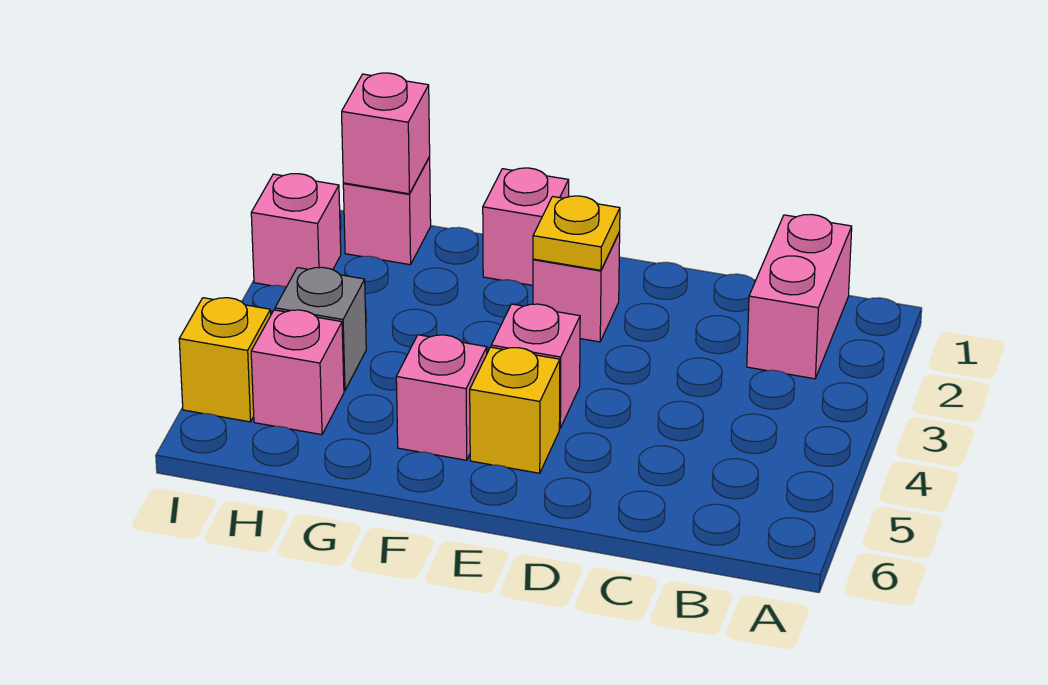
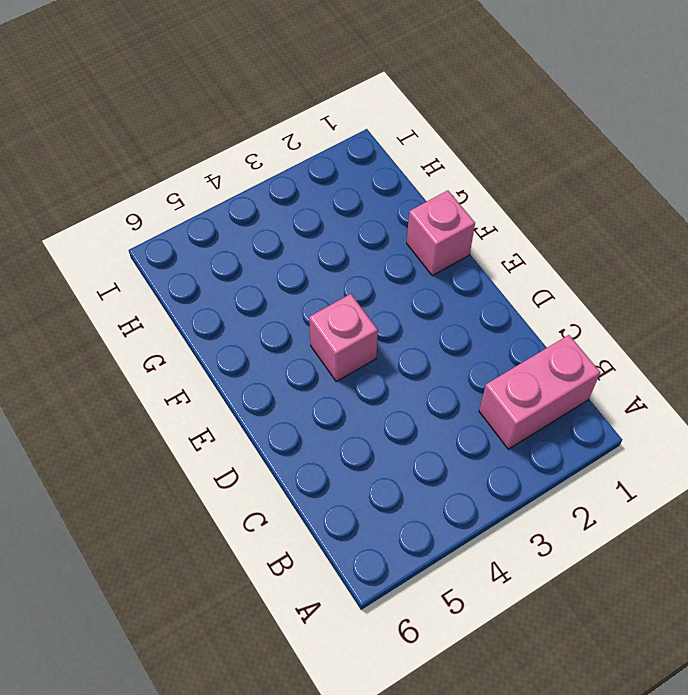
none -> pink 1x1 brick [533,232,620,342]
none -> yellow 1x1 brick [470,347,560,473]
none -> pink 1x1 brick [396,335,487,460]

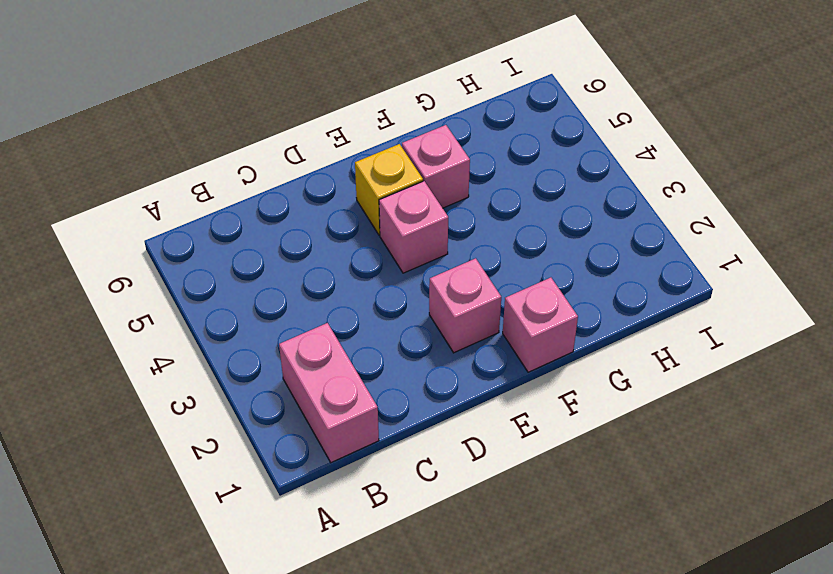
none -> pink 1x1 brick [343,157,431,265]
none -> grey 1x1 brick [275,267,366,391]
none -> pink 1x1 brick [251,310,344,435]

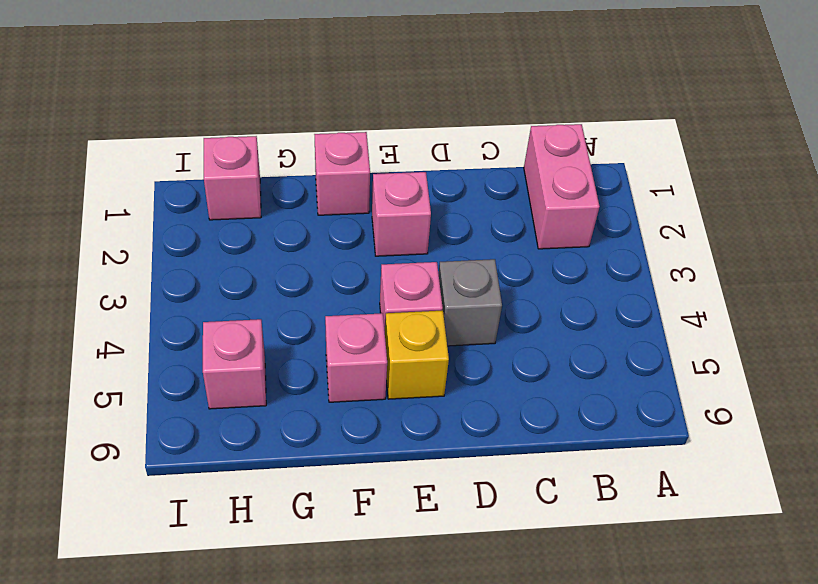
grey 1x1 brick [439,259,502,346] -> grey 1x1 brick moved to [275,267,366,391]
none -> pink 1x1 brick [251,174,341,287]
none -> yellow 1x1 brick [179,298,271,422]
none -> yellow 1x1 plate [533,196,620,270]

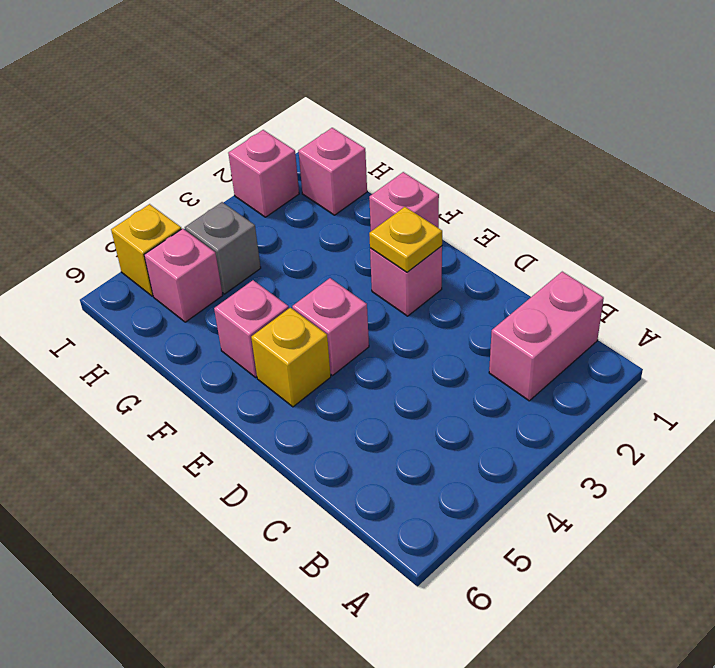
none -> pink 1x1 brick [342,73,430,194]

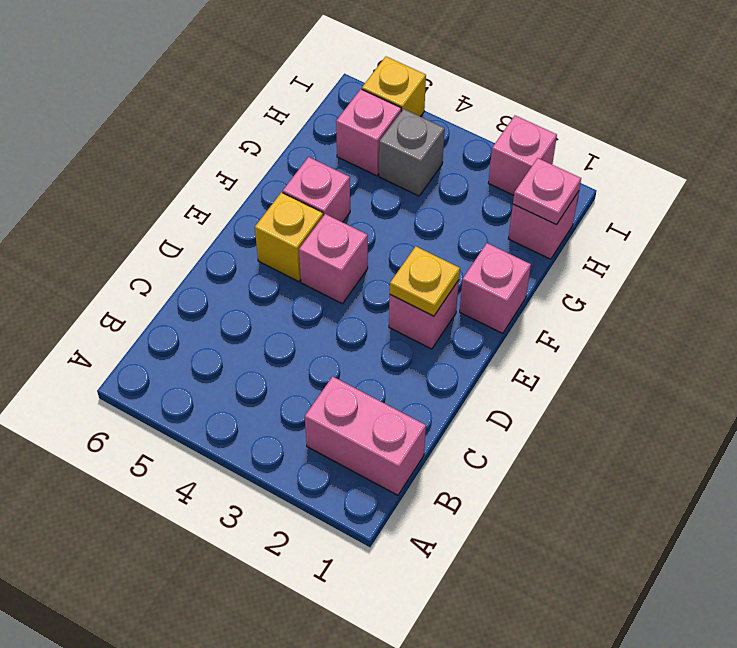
pink 1x1 plate [513,158,581,224] -> pink 1x1 brick [342,73,430,194]

